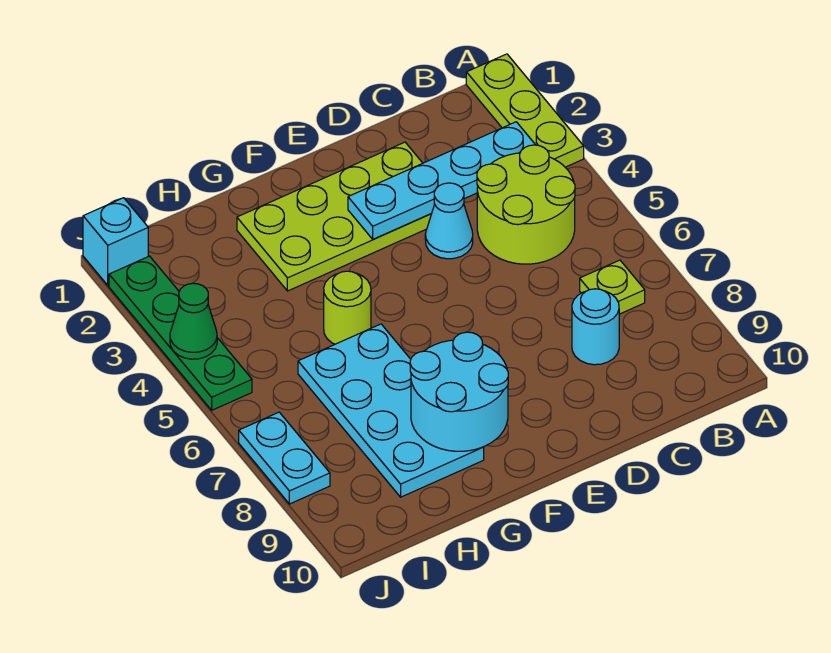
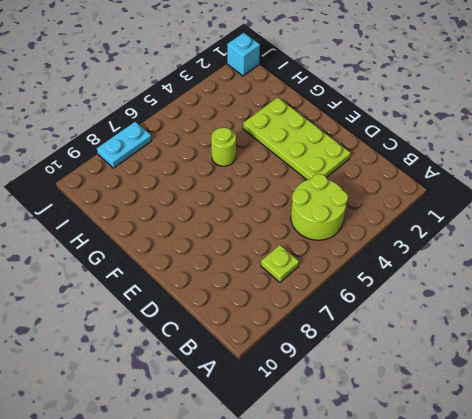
none -> lime 1x3 plate [466,54,584,167]
none -> cyan 1x1 round brick [572,289,619,365]
none -> cyan 1x1 cone [425,183,473,259]

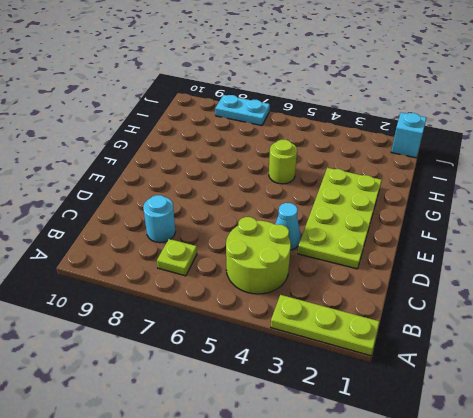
none -> cyan 2x4 plate [298,324,484,497]
none -> green 1x4 plate [109,256,252,410]
none -> cyan 1x4 plate [348,122,535,239]

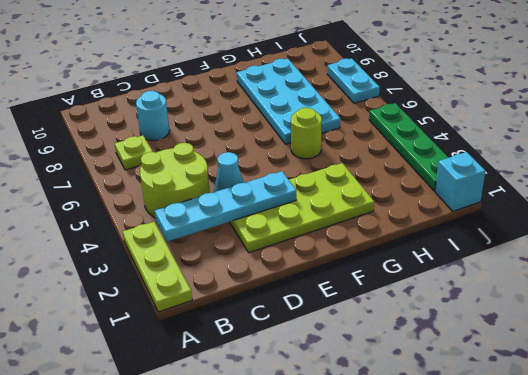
none -> cyan 2x2 round brick [410,332,508,451]
none -> green 1x1 cone [170,283,217,359]

